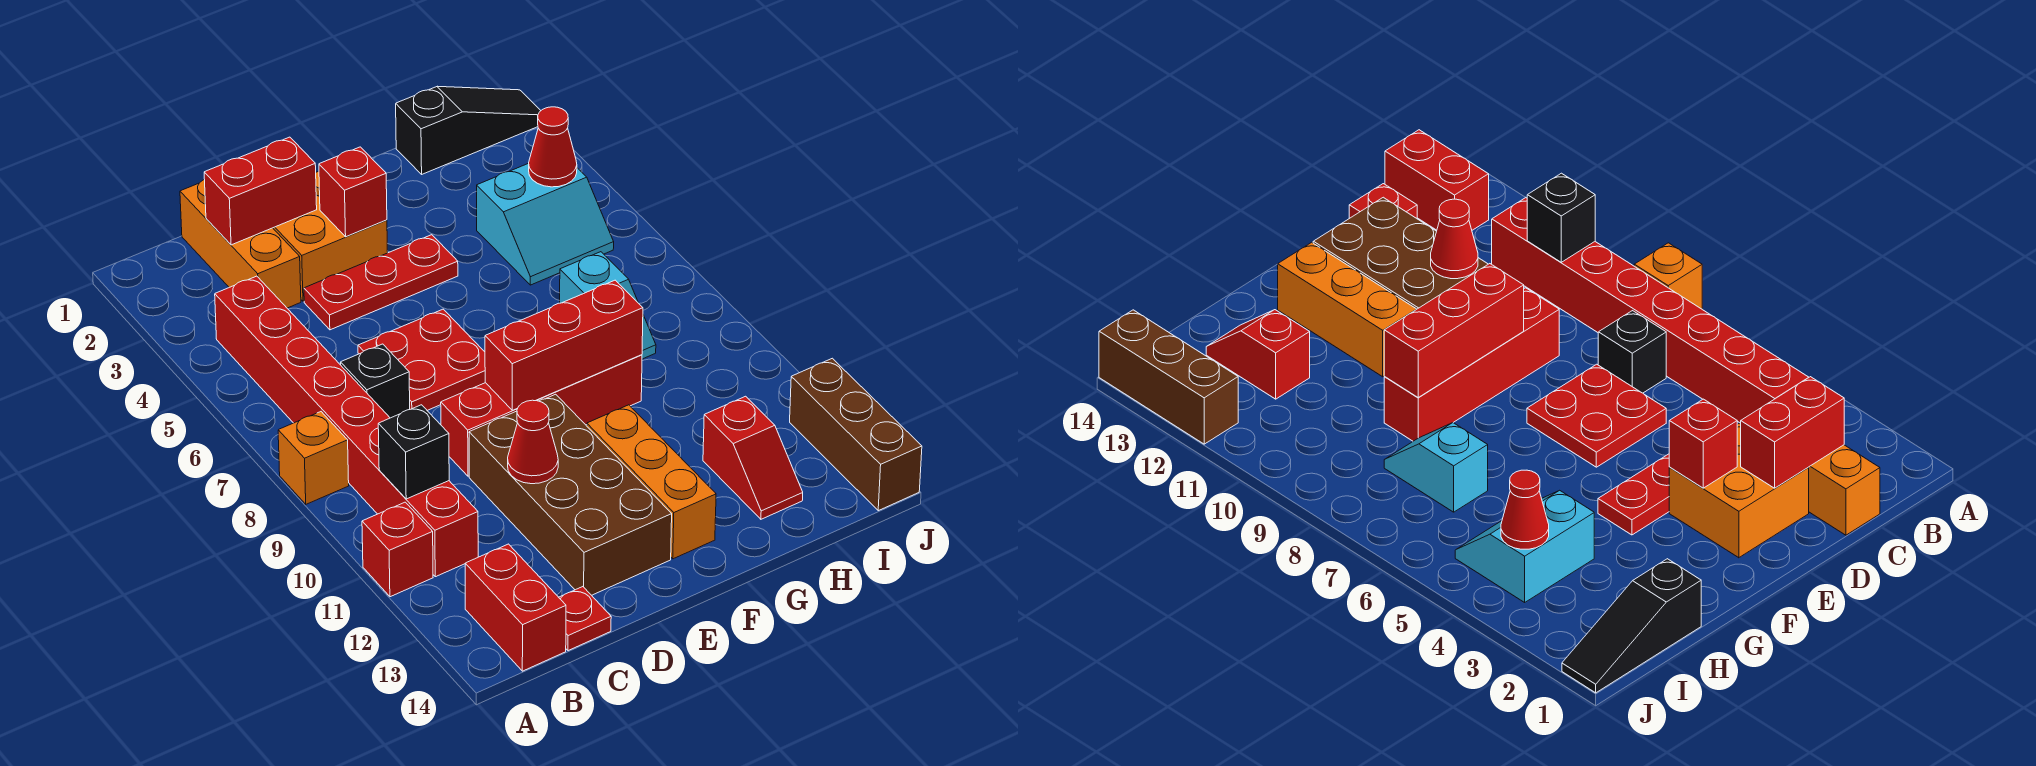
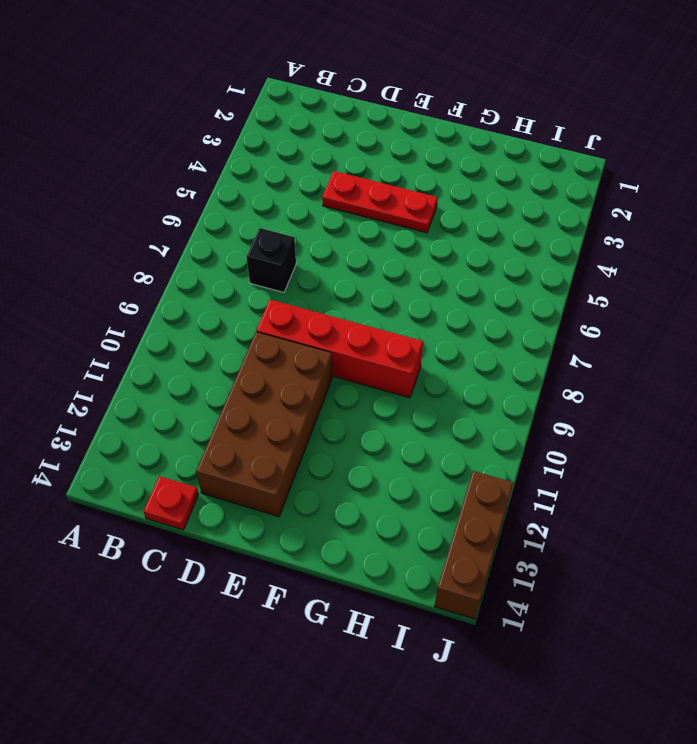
none -> orange 1x1 brick [278,412,349,504]
none -> red 1x1 brick [362,502,433,597]
none -> red 1x8 brick [215,276,478,577]

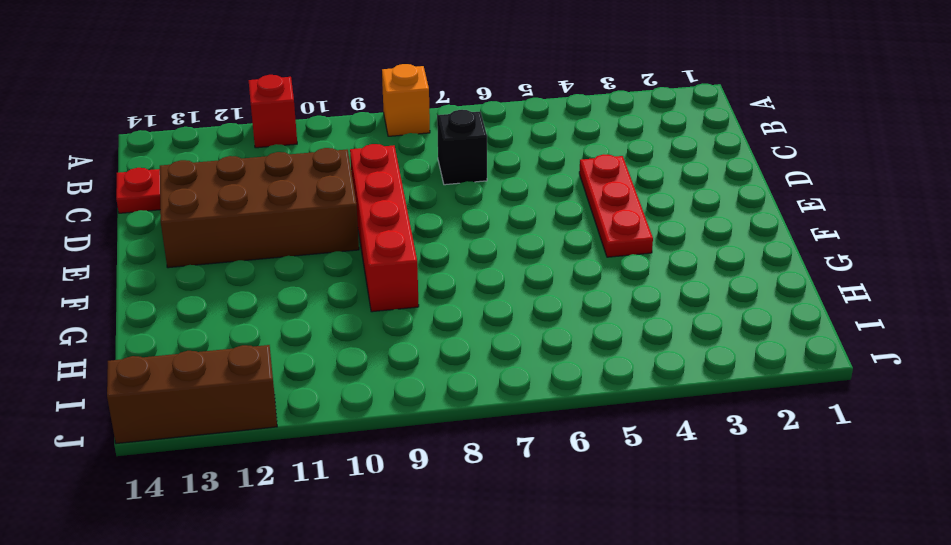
none -> red 1x8 brick [215,276,478,577]
none -> red 1x2 brick [465,544,566,671]
none -> orange 1x3 brick [180,180,301,308]

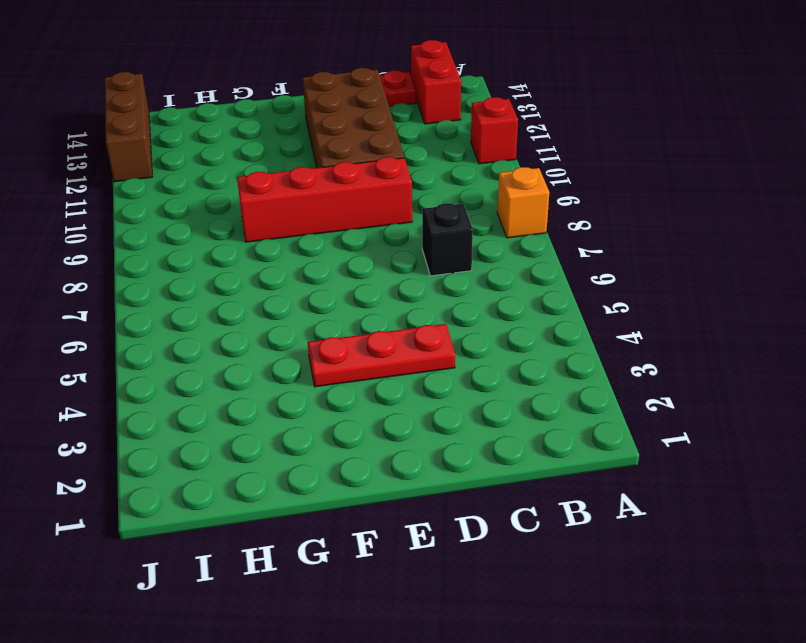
none -> red 1x8 brick [215,276,478,577]
none -> orange 1x3 brick [180,180,301,308]
none -> orange 2x2 brick [273,171,388,301]

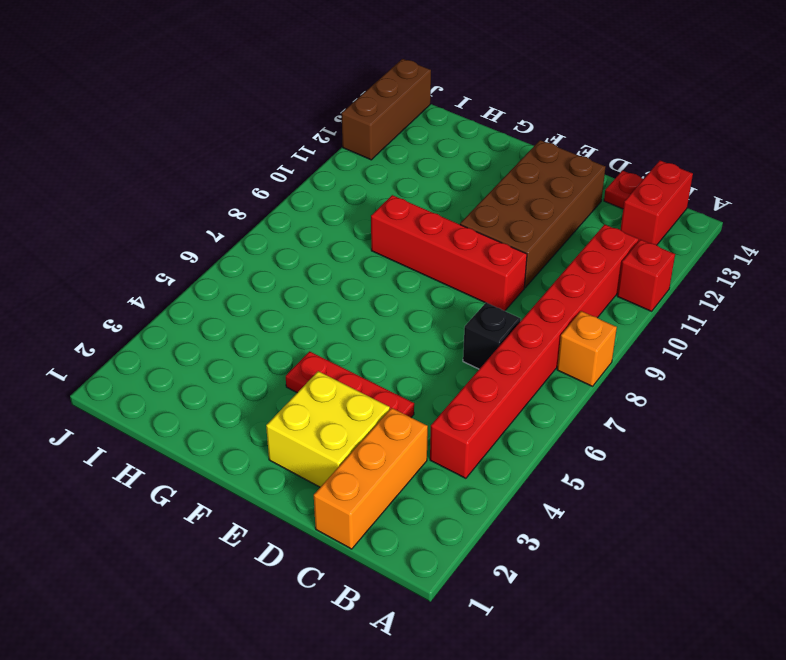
yellow 2x2 brick [266,371,390,487] -> orange 2x2 brick [273,171,388,301]
none -> red 2x2 plate [358,309,485,410]
none -> orange 1x3 brick [587,405,716,559]
none -> black 1x3 slope [396,86,541,174]

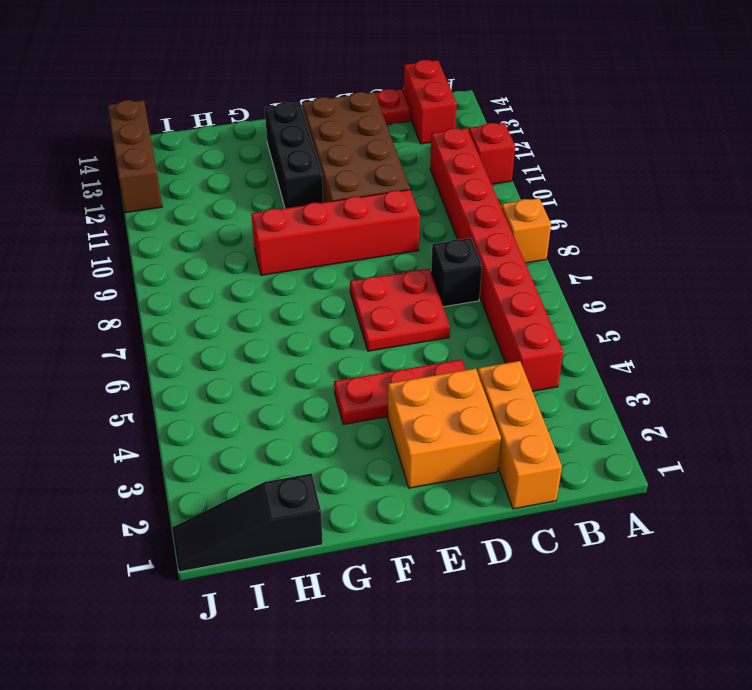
black 1x3 brick [265,102,323,208] -> orange 1x3 brick [587,405,716,559]
none -> cyan 2x2 slope [477,163,614,285]
none -> cyan 1x2 slope [560,252,656,359]
none -> red 1x2 slope [703,396,803,519]

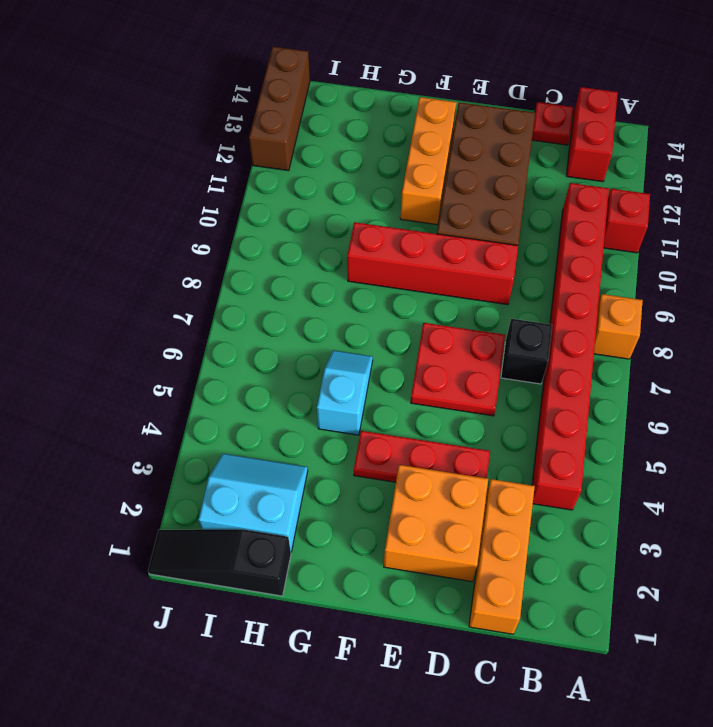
cyan 1x2 slope [317,350,373,435] -> cyan 1x2 slope moved to [560,252,656,359]
cyan 2x2 slope [198,454,308,552] -> cyan 2x2 slope moved to [477,163,614,285]
none -> red 1x2 slope [703,396,803,519]
none -> black 1x1 brick [378,405,449,499]
none -> red 1x2 brick [204,137,317,245]

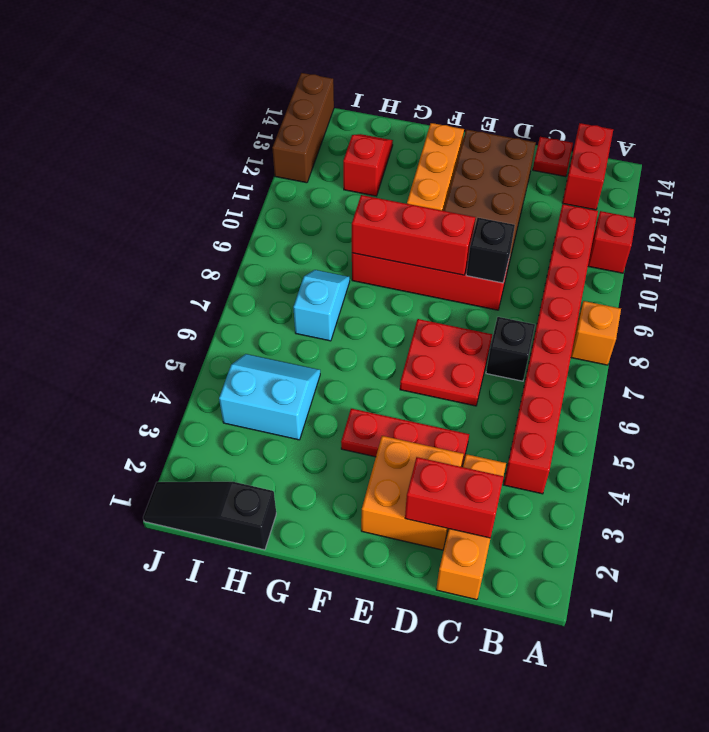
black 1x1 brick [466,218,515,283] -> black 1x1 brick moved to [378,405,449,499]
none -> red 1x1 cone [508,400,558,484]
none -> red 1x1 brick [319,147,387,237]
none -> red 1x1 cone [529,107,577,187]

